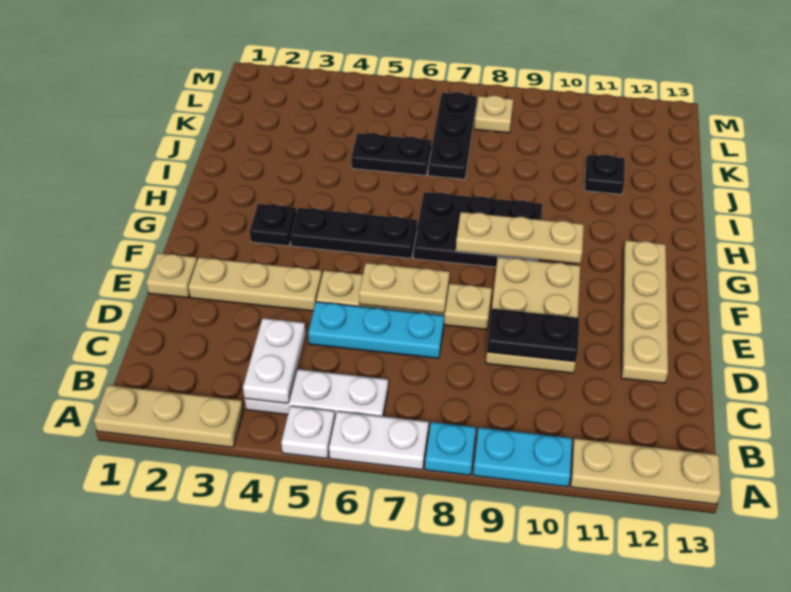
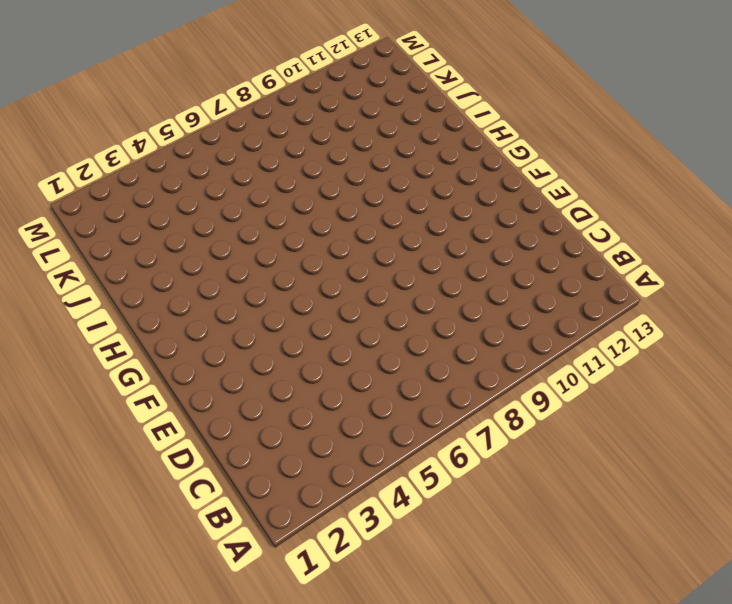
none -> tan 1x3 plate [94,385,243,447]
none -> white 1x1 plate [281,406,335,458]
none -> white 1x2 plate [329,411,429,470]

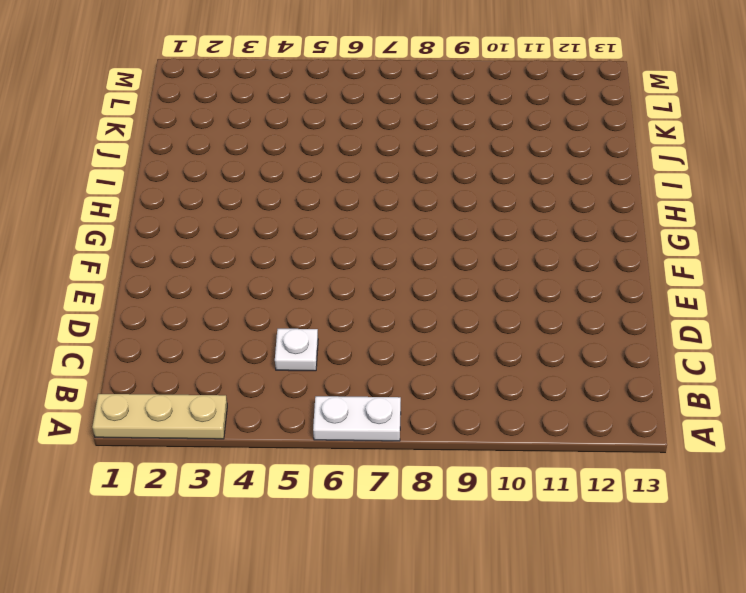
white 1x1 plate [275,329,318,371] -> white 1x1 plate moved to [281,406,335,458]
none -> cyan 1x1 plate [425,422,476,475]
none -> cyan 1x2 plate [473,427,572,487]
none -> tan 1x3 plate [571,438,721,504]

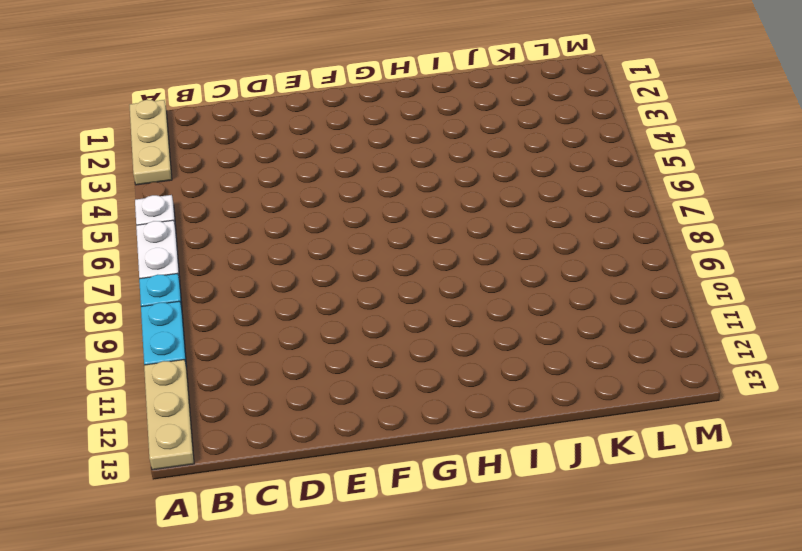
none -> white 1x3 plate [245,369,388,417]
none -> cyan 1x3 plate [308,302,444,358]
none -> tan 2x3 plate [486,257,580,373]

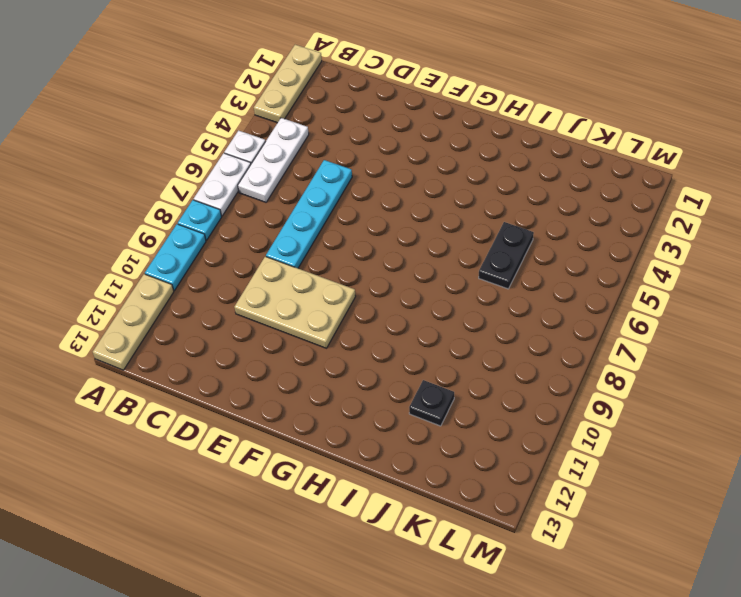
cyan 1x4 plate [266,160,352,268] -> cyan 1x3 plate [308,302,444,358]
none -> tan 1x4 plate [621,240,668,383]
none -> tan 1x1 plate [146,253,197,298]
none -> tan 1x3 plate [188,257,322,311]

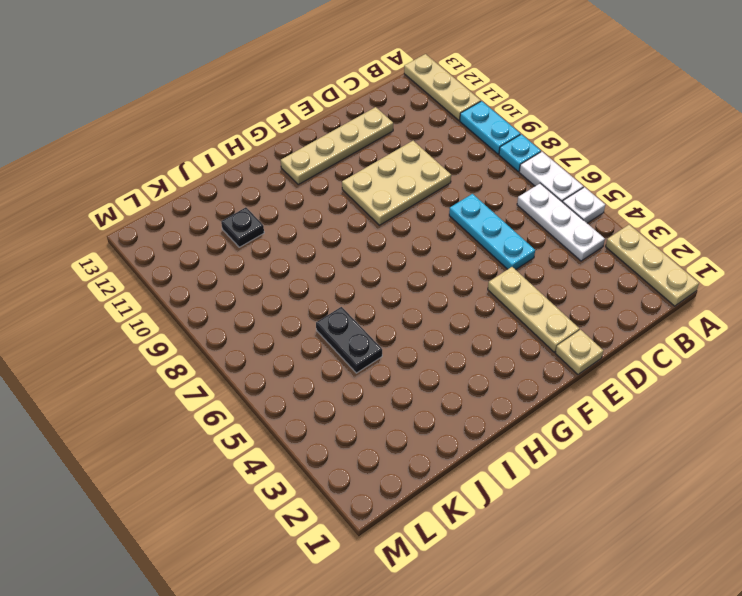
none -> tan 1x4 plate [316,270,492,330]
none -> black 1x1 plate [250,204,296,246]
none -> black 1x3 plate [290,208,417,258]

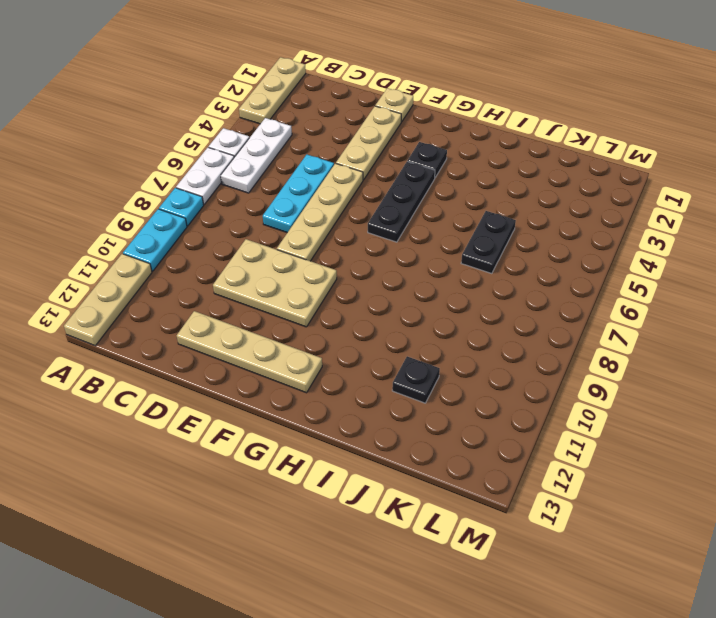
none -> black 2x3 plate [414,192,542,267]
none -> black 1x3 plate [428,92,476,179]
none -> tan 1x1 plate [474,95,513,133]

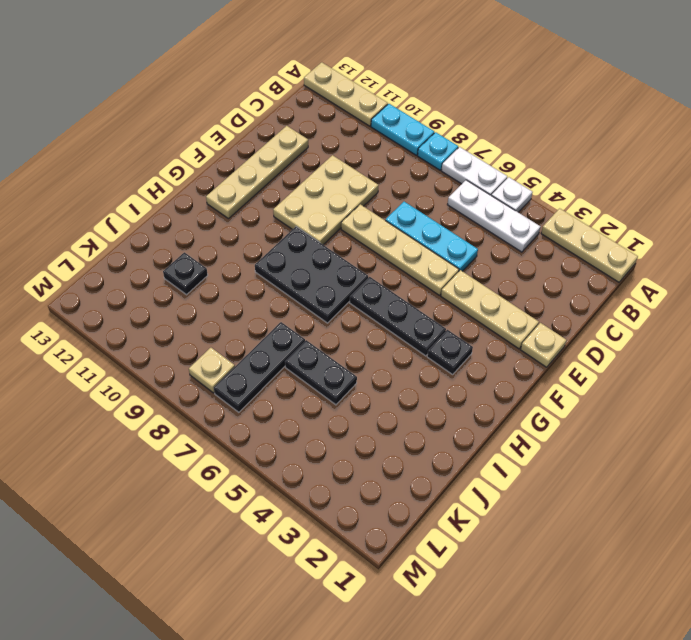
none -> white 1x2 plate [243,318,306,403]
none -> black 1x2 plate [487,309,579,362]
none -> tan 1x2 plate [359,263,450,313]

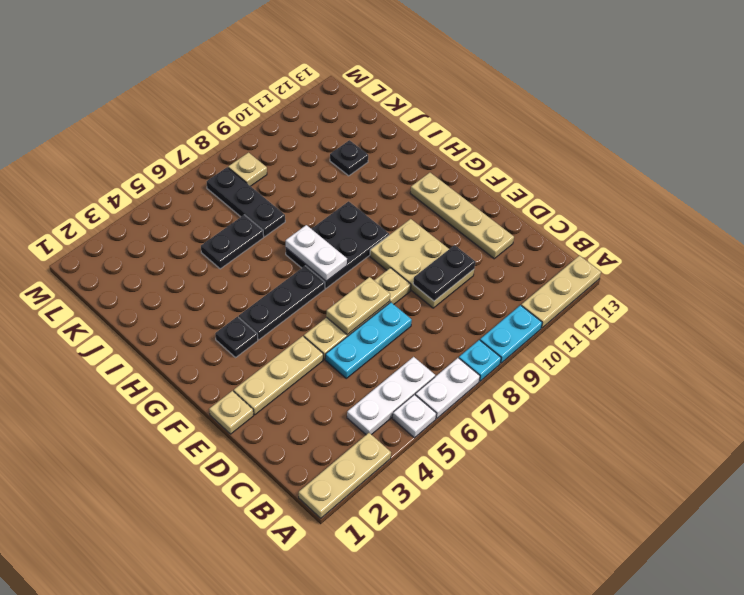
white 1x2 plate [286,225,347,281] -> white 1x2 plate moved to [243,318,306,403]
none -> tan 1x3 plate [456,212,584,264]

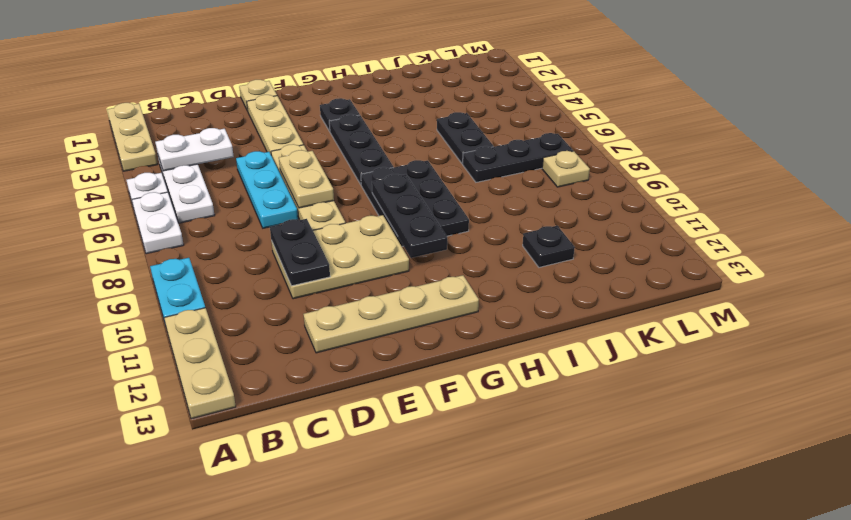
black 1x3 plate [372,174,447,258] -> tan 1x3 plate [456,212,584,264]
none -> cyan 1x1 plate [425,422,476,475]

